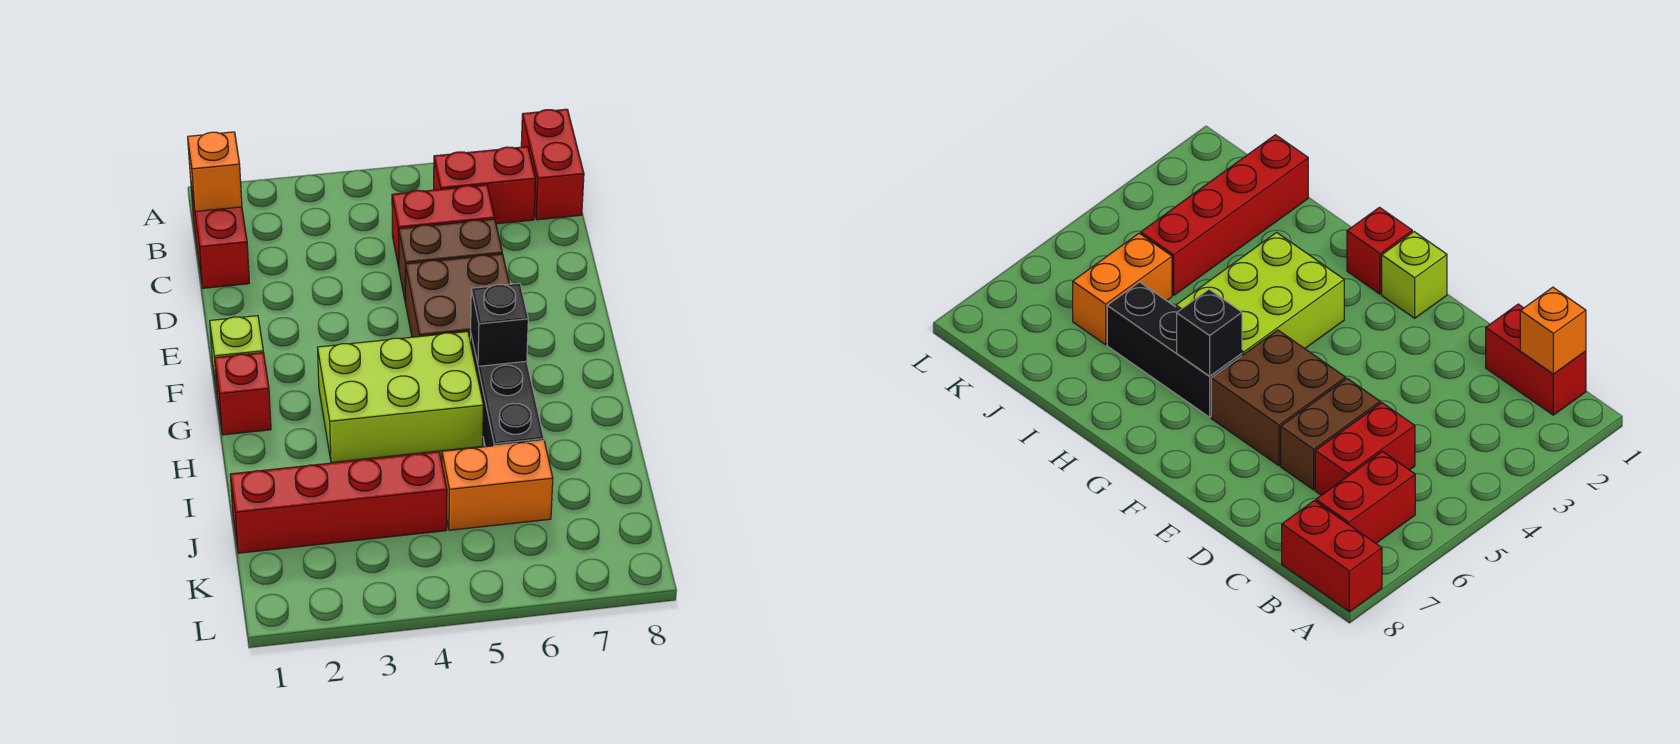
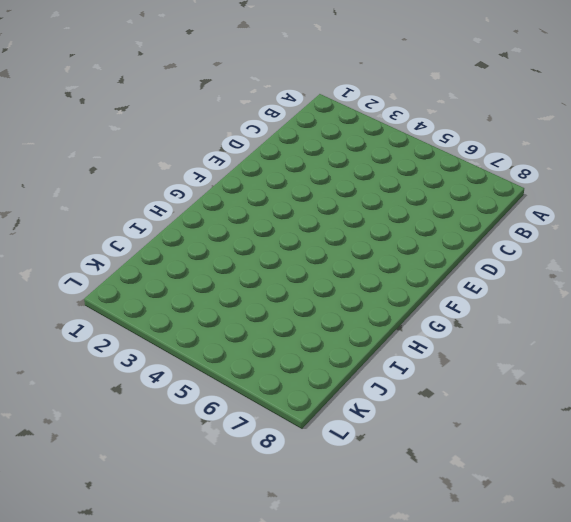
none -> red 1x2 brick [521,109,584,220]
none -> red 1x2 brick [191,186,249,288]
none -> red 1x2 brick [434,147,535,224]

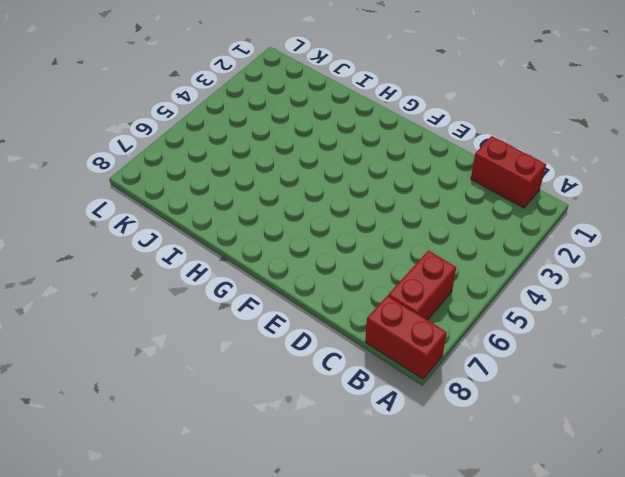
none -> red 1x2 brick [392,185,495,267]
none -> brown 1x2 brick [399,219,502,303]
none -> brown 2x2 brick [406,254,509,338]

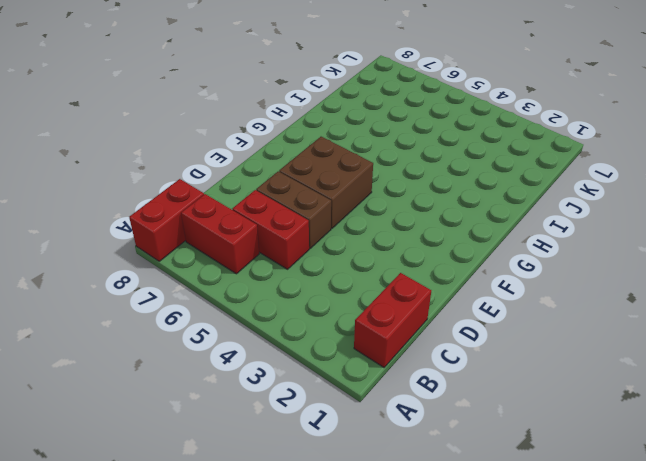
none -> lime 1x1 brick [210,316,263,392]
none -> red 1x1 brick [215,353,271,435]
none -> lime 2x3 brick [318,332,484,463]

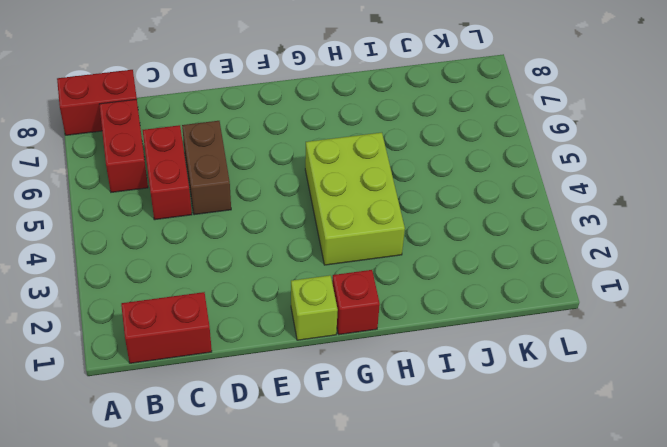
none -> brown 2x2 brick [406,254,509,338]
none -> black 1x3 brick [470,335,544,447]
none -> red 1x4 brick [230,452,447,553]

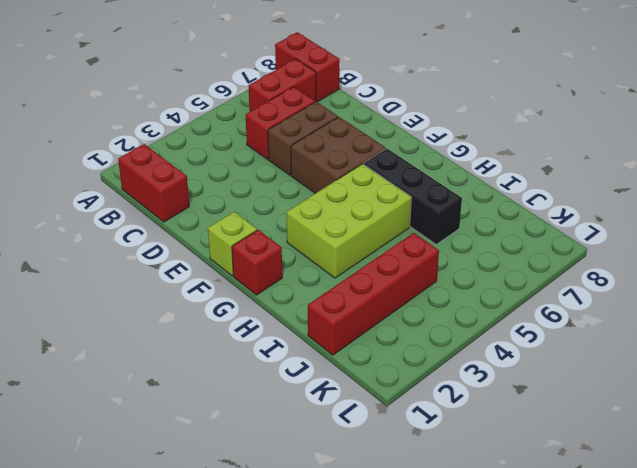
none -> orange 1x2 brick [442,441,553,530]
none -> orange 1x1 brick [188,132,242,212]
none -> black 1x1 brick [471,283,528,366]

